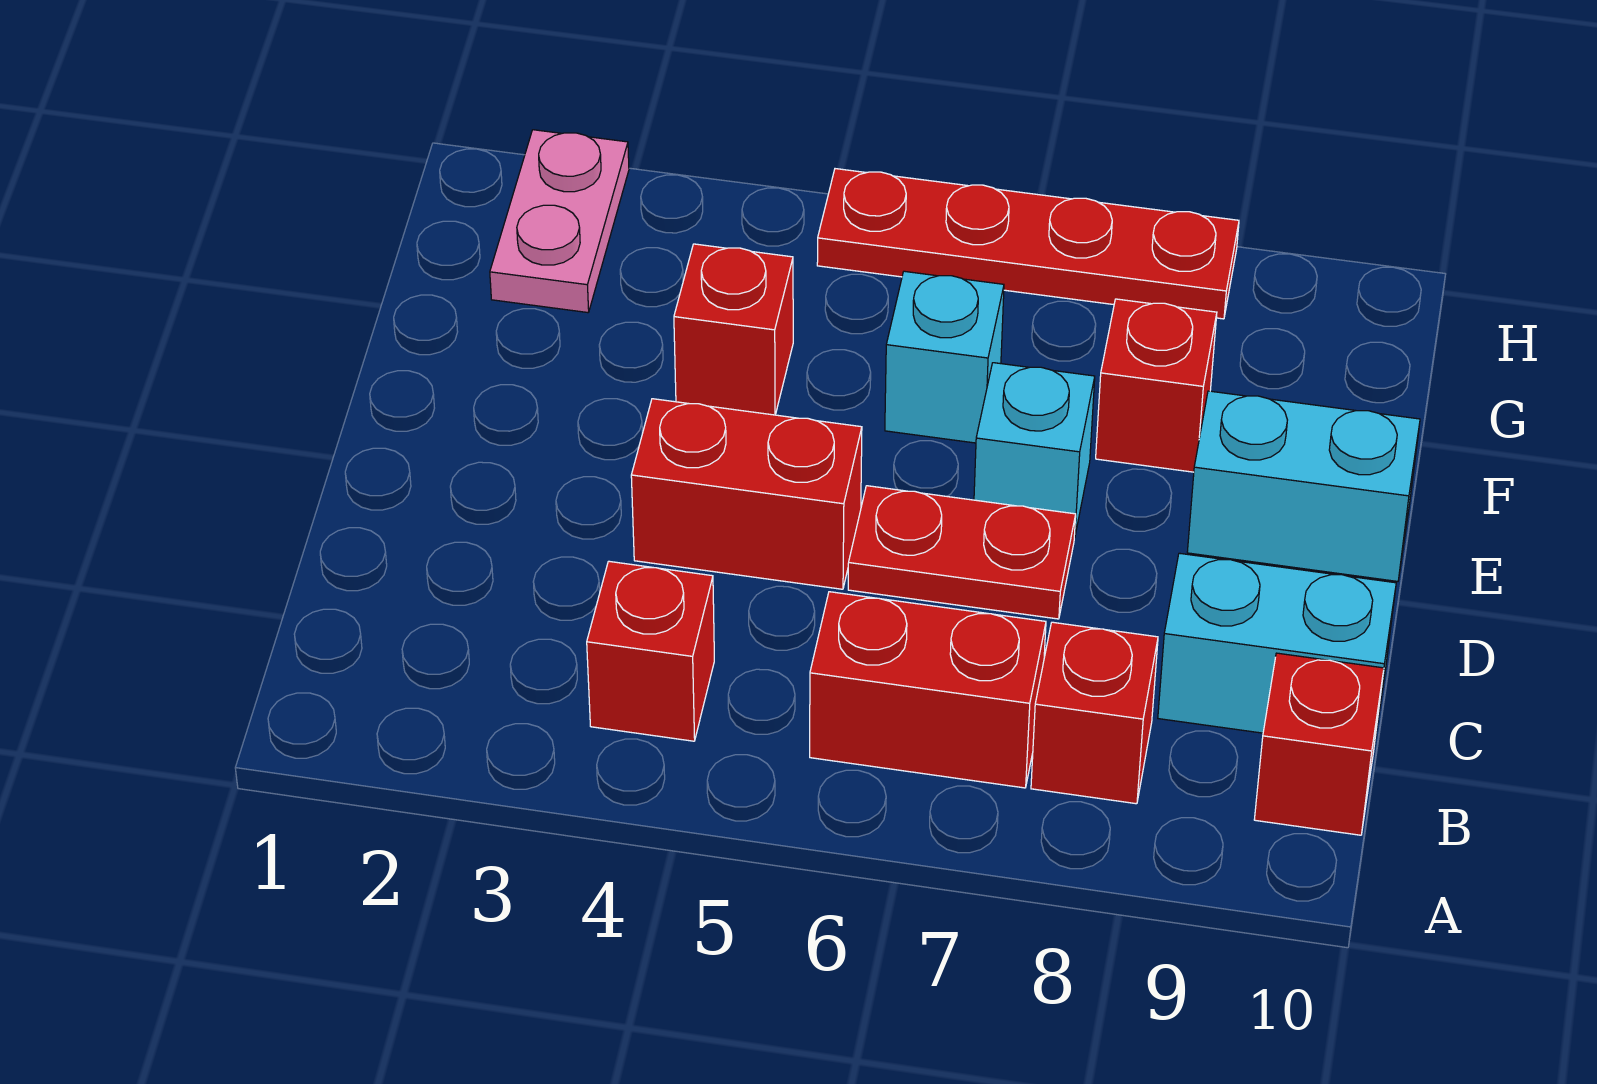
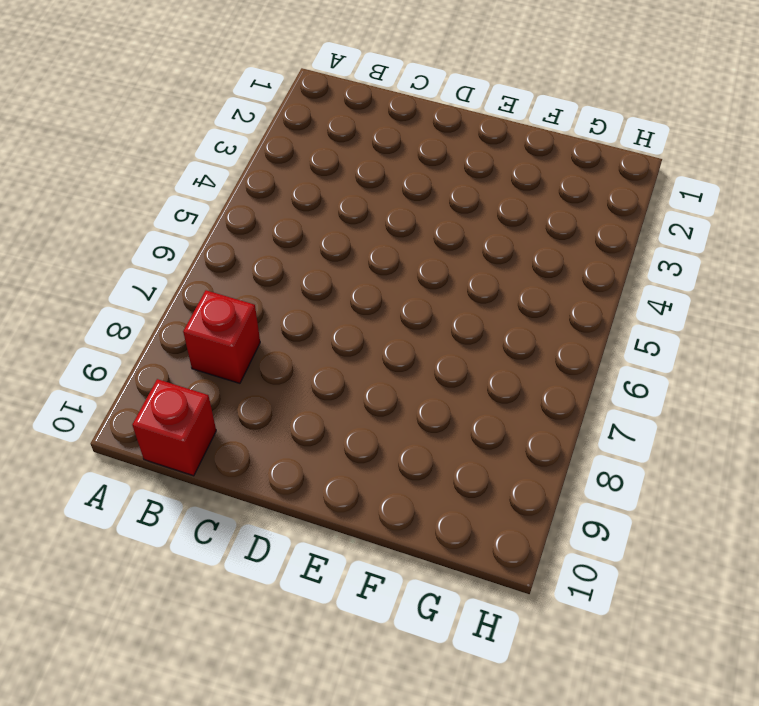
none -> red 1x1 brick [587,561,714,741]
none -> red 1x2 brick [810,592,1046,788]
none -> cyan 1x2 brick [1158,553,1396,738]

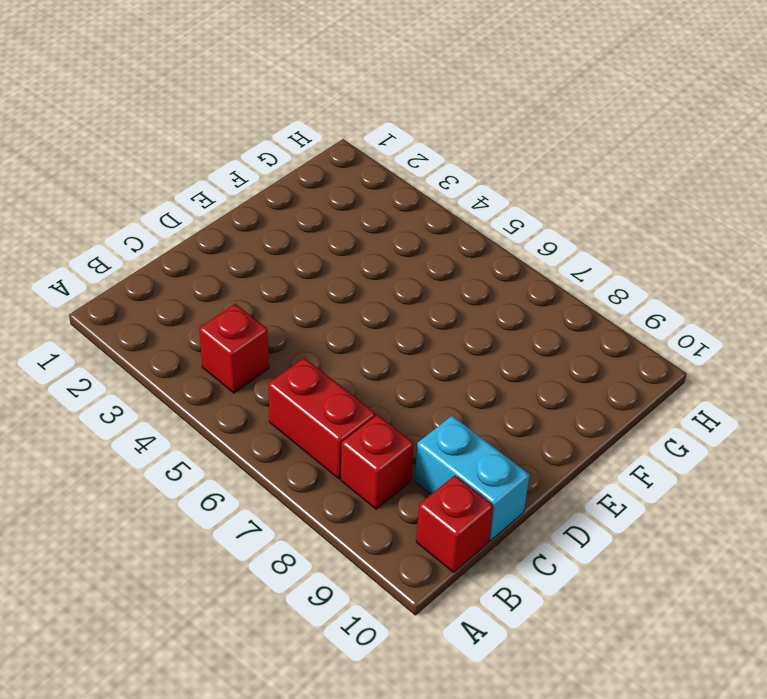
none -> red 1x2 brick [631,399,862,589]
none -> red 1x2 plate [848,486,1076,619]
none -> cyan 1x1 brick [974,363,1095,538]

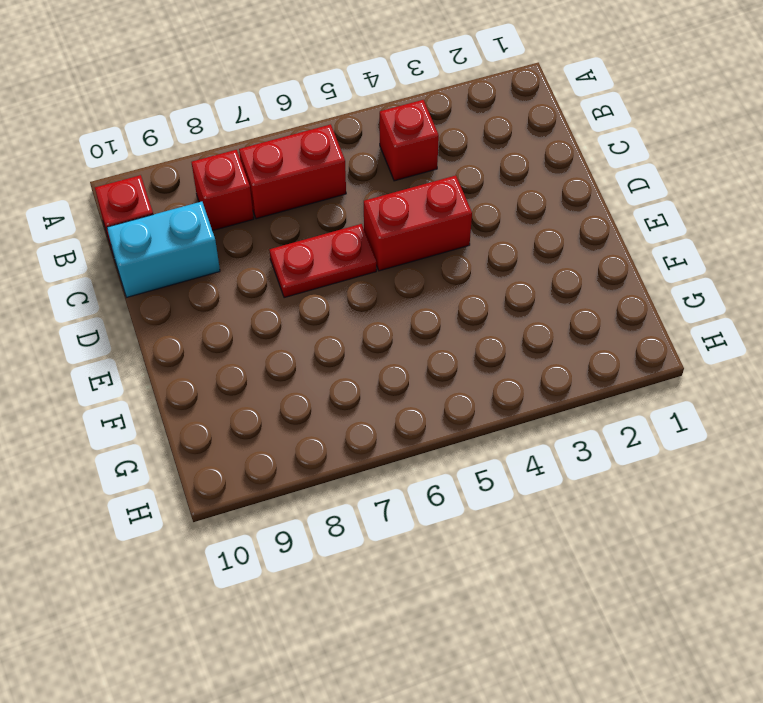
none -> cyan 1x1 brick [974,363,1095,538]
none -> cyan 1x2 brick [1187,391,1420,581]
none -> red 1x1 brick [674,244,793,415]

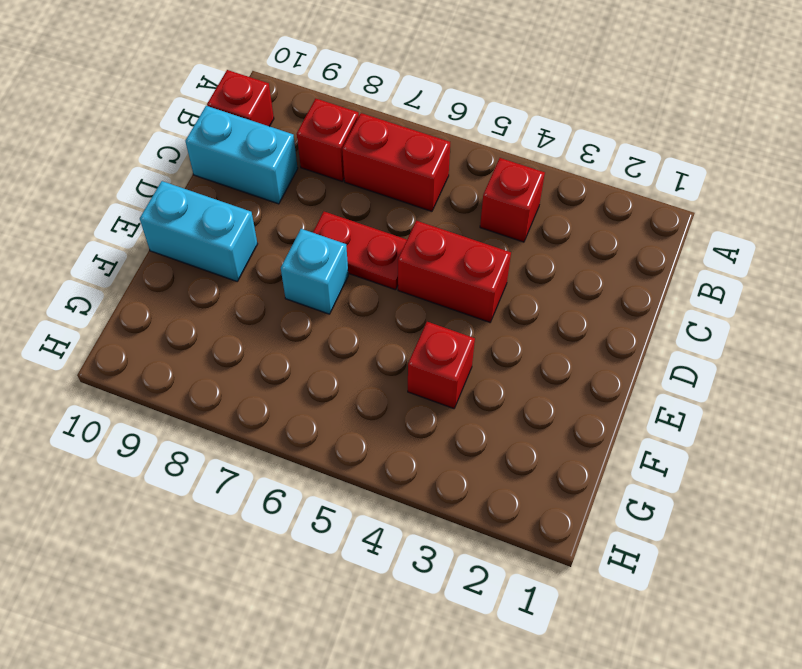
none -> cyan 1x1 brick [885,271,1004,443]
none -> red 1x1 brick [1096,299,1217,472]
none -> pink 1x2 plate [490,130,629,313]

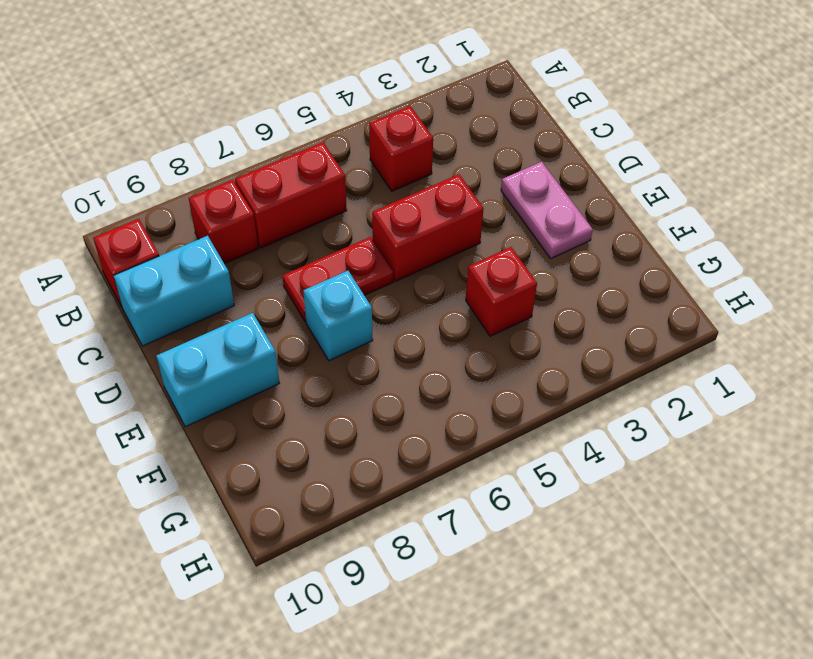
pink 1x2 plate [501,162,593,259] -> pink 1x2 plate moved to [490,130,629,313]
none -> cyan 1x1 brick [885,271,1004,443]
none -> red 1x1 brick [1096,299,1217,472]
none -> red 1x4 plate [817,169,1239,319]

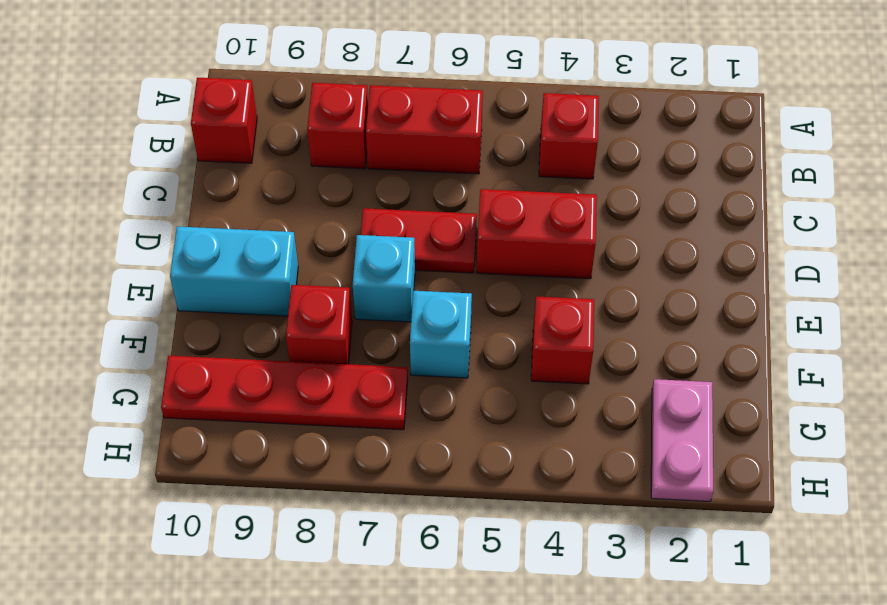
red 1x4 plate [161,356,408,430] -> red 1x4 plate moved to [817,169,1239,319]
none -> cyan 1x2 brick [1158,553,1396,738]

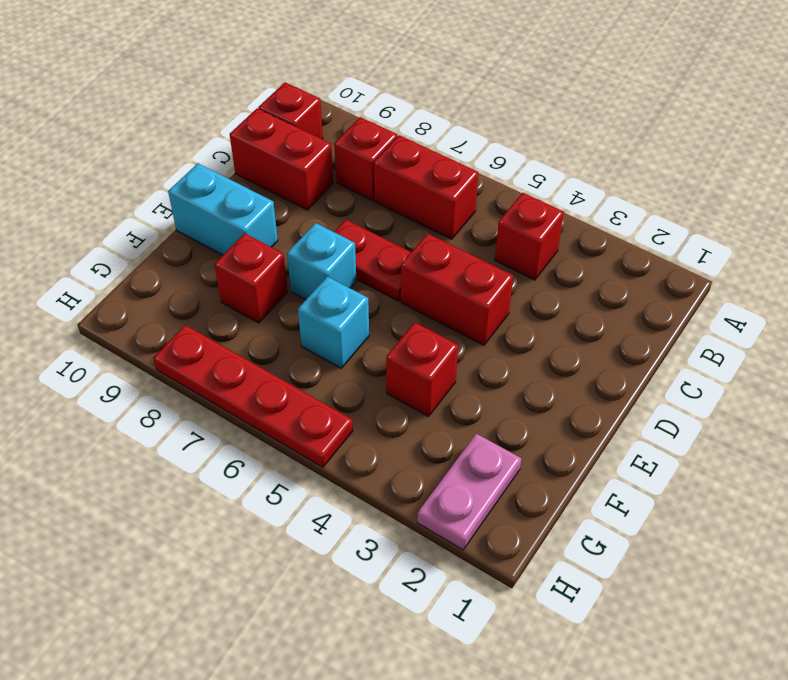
red 1x2 brick [230,108,333,210] -> cyan 1x2 brick [1158,553,1396,738]

